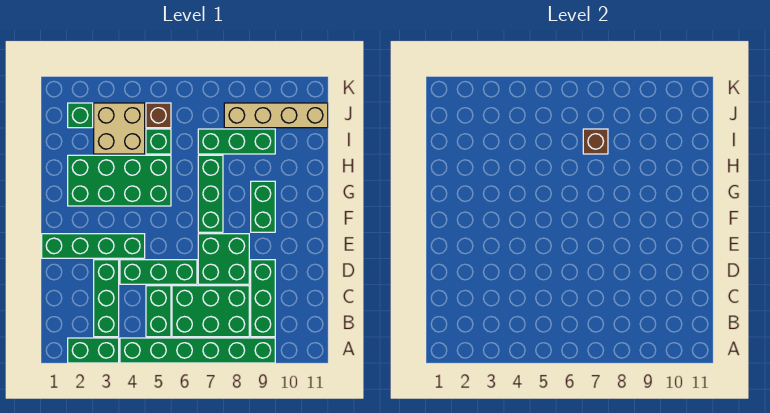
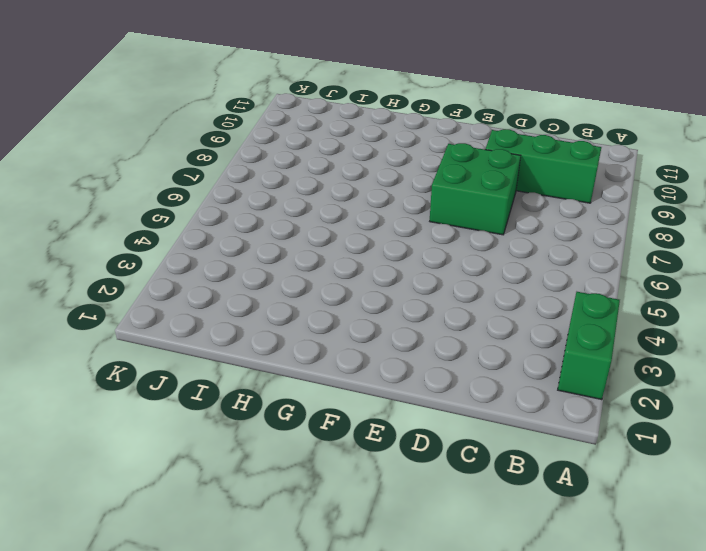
none -> green 1x6 brick [120,338,275,363]
none -> green 1x3 brick [94,260,119,337]
none -> green 1x2 brick [146,286,171,337]

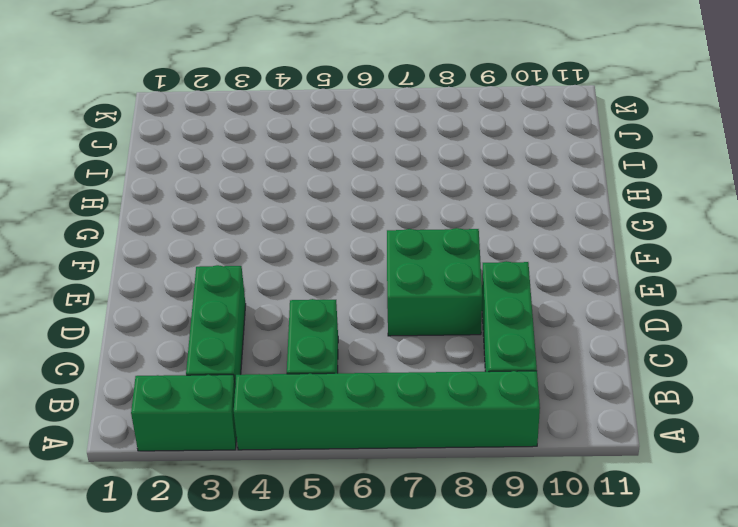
none -> green 2x3 brick [172,286,249,337]
none -> green 1x3 brick [120,260,197,284]
none -> green 1x4 brick [42,234,145,258]

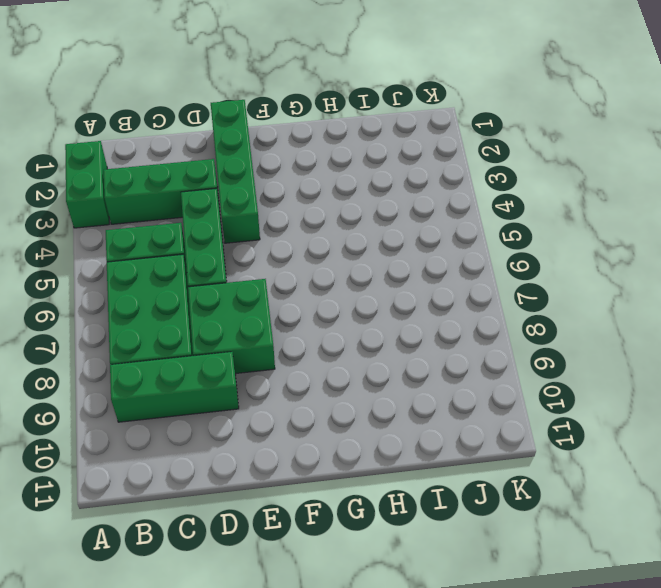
none -> green 1x6 brick [120,338,275,363]
none -> green 1x3 brick [198,155,223,232]
none -> green 1x2 brick [251,181,275,232]

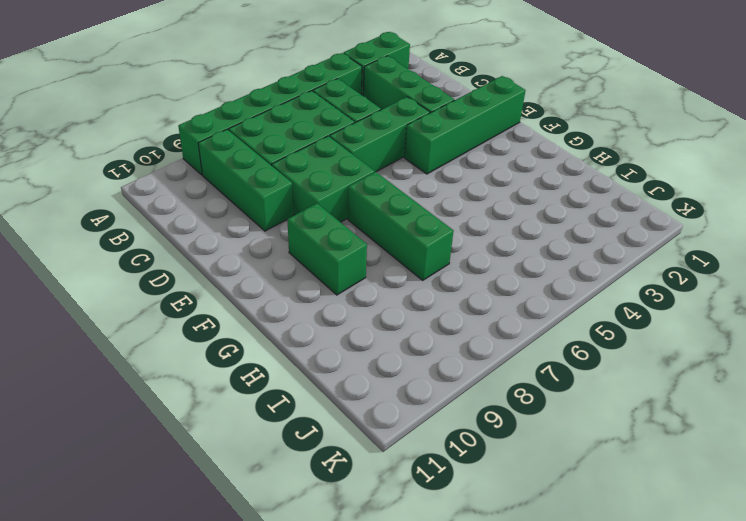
none -> green 2x4 brick [68,155,171,206]
none -> tan 2x2 brick [94,103,145,154]
none -> green 1x1 brick [146,129,171,154]

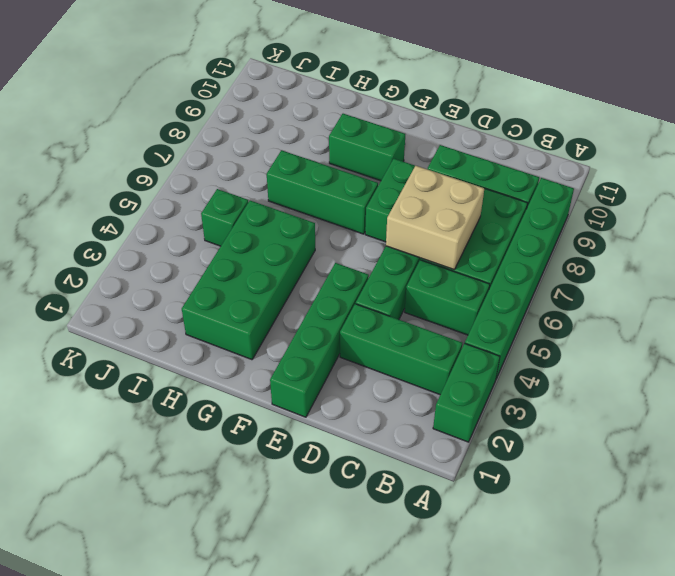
tan 2x2 brick [386,166,484,270] -> tan 2x2 brick moved to [94,103,145,154]
none -> green 1x3 brick [198,129,275,154]
none -> green 1x1 brick [68,103,93,128]
none -> brown 1x1 brick [146,103,171,128]

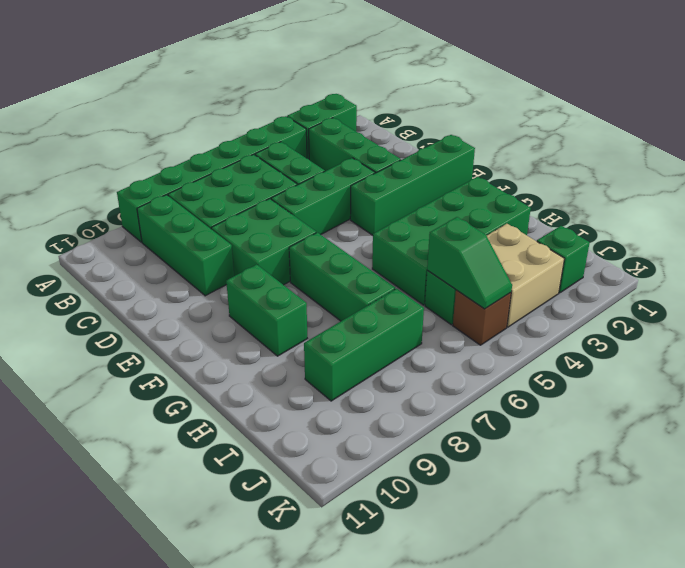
green 1x2 slope [427,217,512,309] -> none
none -> tan 1x4 brick [224,103,328,128]
none -> brown 1x1 brick [583,129,608,154]

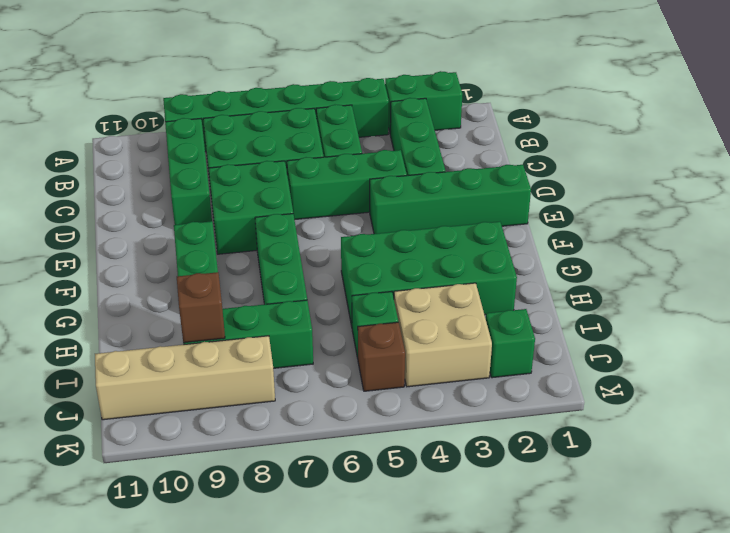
brown 1x1 brick [177,272,225,343] -> brown 1x1 brick moved to [583,129,608,154]

